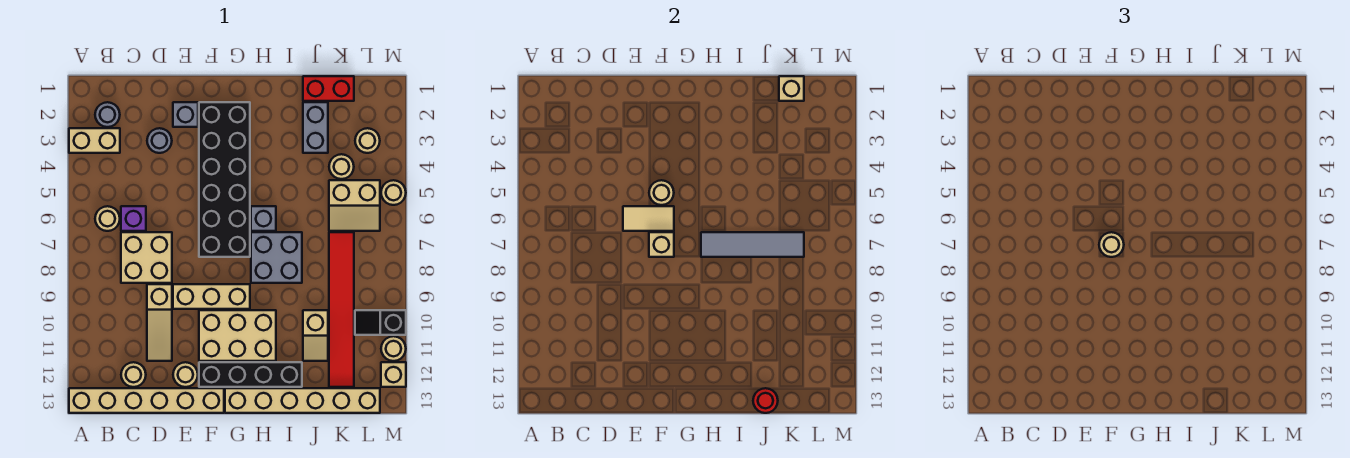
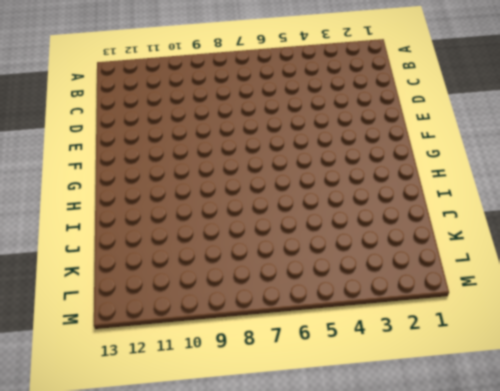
none -> tan 1x2 brick [69,128,120,153]
none -> tan 1x6 brick [69,388,224,413]
none -> grey 1x1 round brick [95,102,120,127]
none -> tan 1x1 round brick [95,206,120,231]

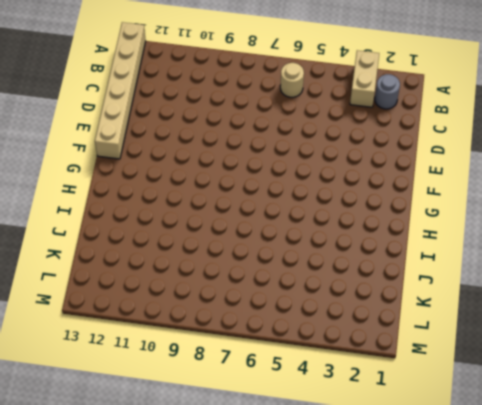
none -> purple 1x1 brick [121,206,146,231]
none -> tan 2x2 brick [121,232,172,283]
none -> tan 1x1 round brick [121,362,146,387]
none -> grey 1x1 round brick [147,128,172,153]

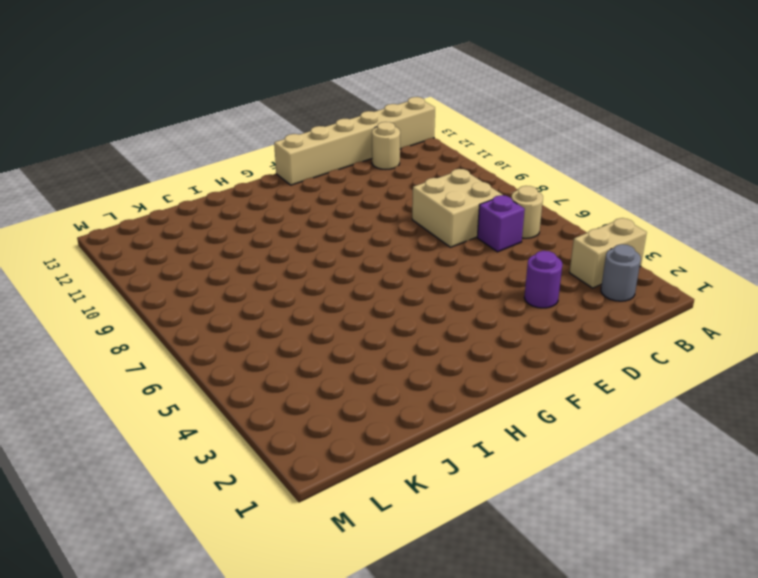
purple 1x1 round brick [524,251,562,308] -> grey 1x1 round brick [147,128,172,153]
none -> tan 1x3 slope [147,284,172,361]
none -> grey 1x1 brick [173,102,198,127]
none -> tan 1x3 brick [173,284,250,309]
none -> tan 1x1 round brick [173,362,198,387]

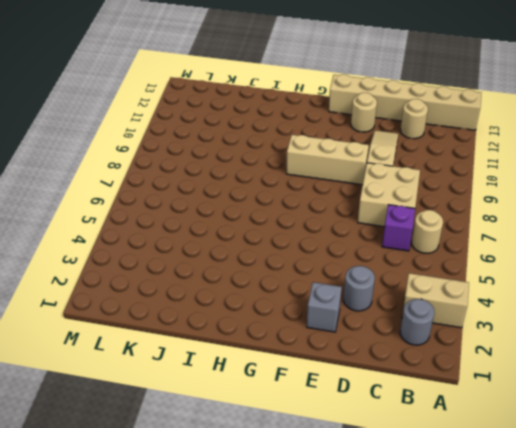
none -> black 2x6 brick [199,102,250,257]
none -> tan 2x3 brick [199,310,276,361]
none -> black 1x4 brick [199,362,302,387]
none -> tan 1x6 brick [225,388,380,413]

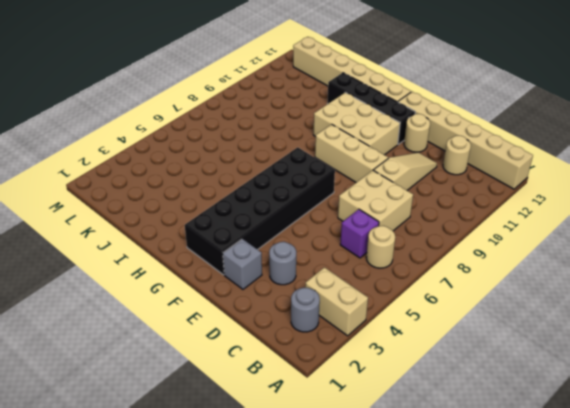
none -> grey 1x1 brick [251,206,276,231]
none -> grey 2x2 brick [251,232,302,283]
none -> red 1x2 brick [303,76,354,101]
none -> grey 1x2 brick [303,102,328,153]

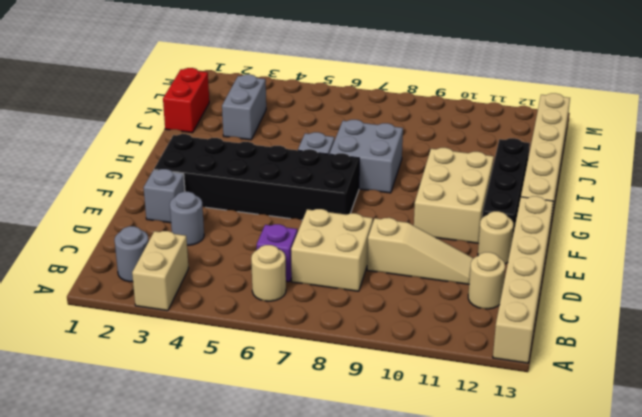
grey 1x2 brick [222,74,266,140] -> grey 1x2 brick turned to [303,102,328,153]
none -> tan 1x3 brick [173,284,250,309]
none -> tan 1x2 slope [303,310,328,361]
none -> tan 1x1 round brick [329,154,354,179]
none -> tan 2x2 slope [329,180,380,231]

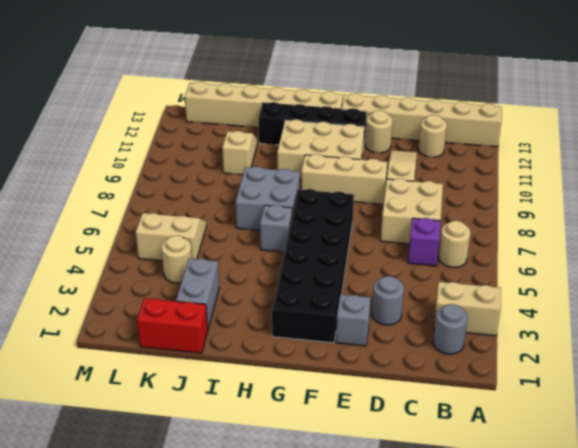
none -> red 1x6 tile [329,232,354,387]
none -> tan 1x1 round brick [355,128,380,153]
none -> black 1x2 slope [355,310,406,335]
none -> tan 1x1 round brick [381,180,406,205]

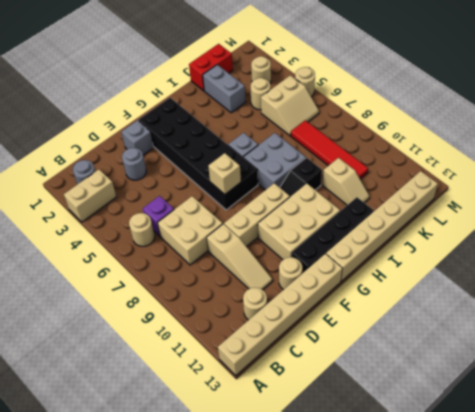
black 1x2 slope [280,158,322,197] -> black 1x2 slope moved to [355,310,406,335]
red 1x4 tile [291,120,368,179] -> red 1x6 tile [329,232,354,387]
none -> tan 1x1 round brick [381,336,406,361]
none -> tan 1x1 brick [381,362,406,387]
none -> tan 1x2 tile [623,206,674,231]
none -> tan 1x1 round brick [649,180,674,205]

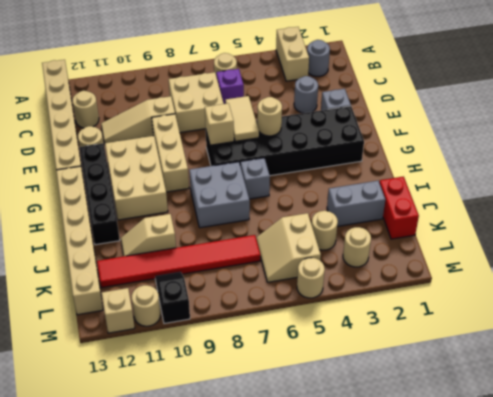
none -> grey 1x4 tile [701,232,804,257]
none -> red 1x1 round brick [753,388,778,413]
none -> tan 1x1 brick [779,76,804,101]
none -> tan 1x1 round brick [1099,232,1124,257]

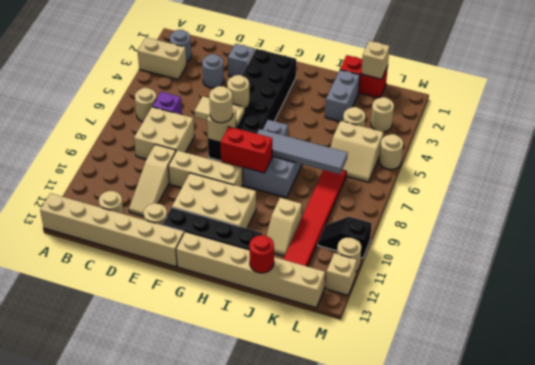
red 1x2 brick [220,127,272,173] -> none

